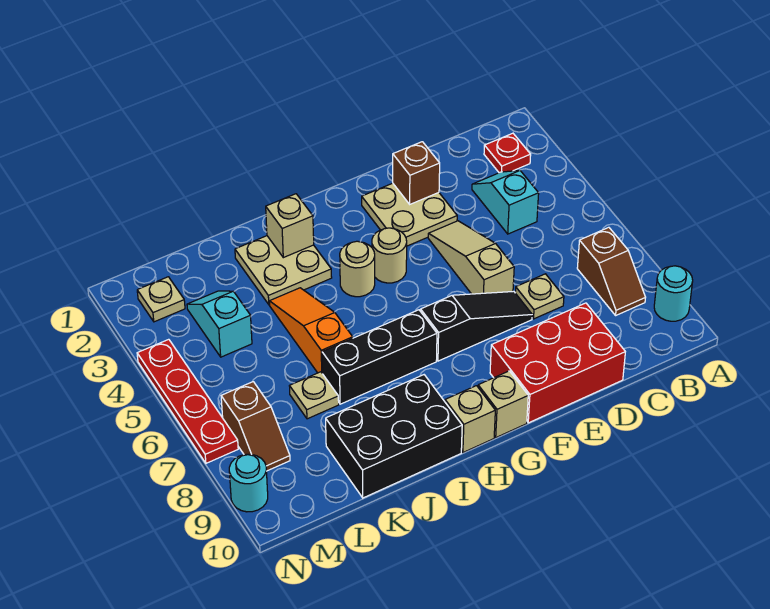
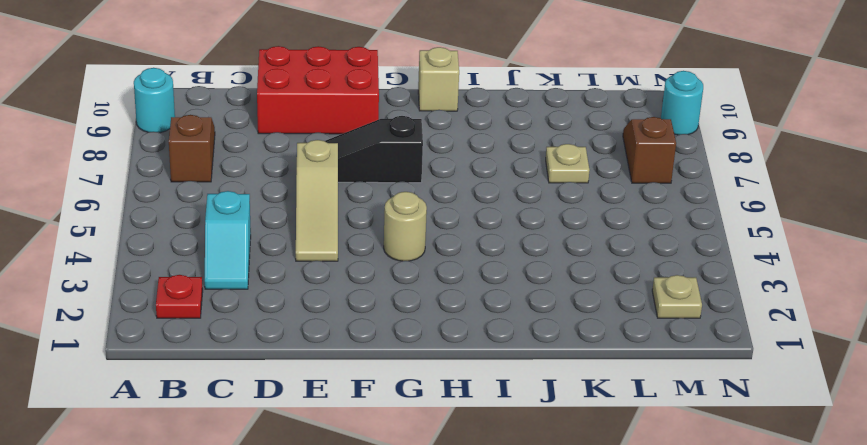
none -> tan 1x1 plate [515,274,564,319]
none -> tan 2x2 plate [362,183,457,246]
none -> tan 1x1 brick [478,371,528,437]

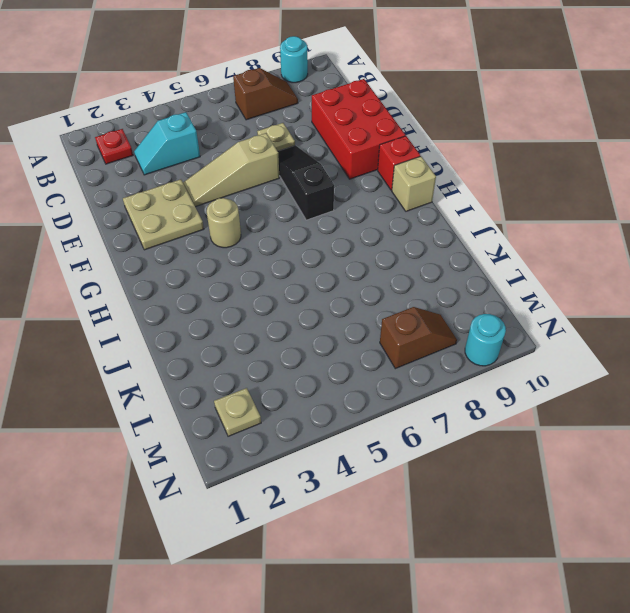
red 1x1 brick [378,136,420,190] -> tan 1x1 brick [478,371,528,437]
none -> tan 1x1 round brick [340,241,375,297]
none -> black 1x3 brick [322,310,437,404]
none -> tan 2x2 plate [235,236,332,305]

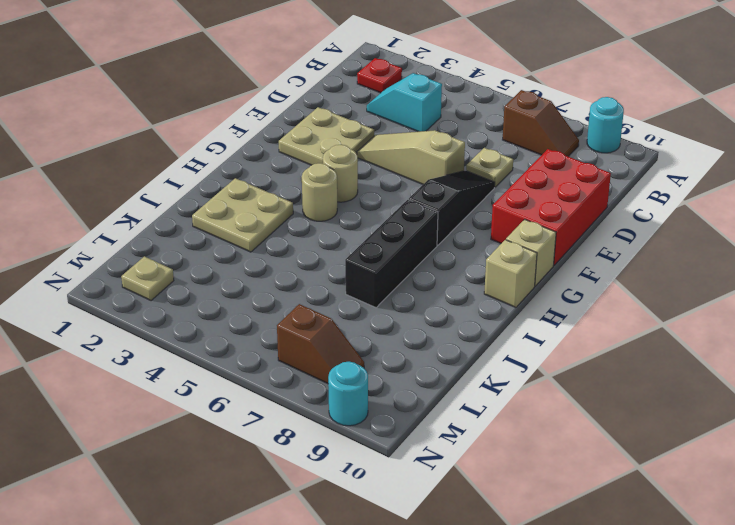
none -> black 2x3 brick [326,375,462,498]
none -> orange 1x3 slope [269,288,353,374]
none -> tan 1x1 plate [290,372,339,419]

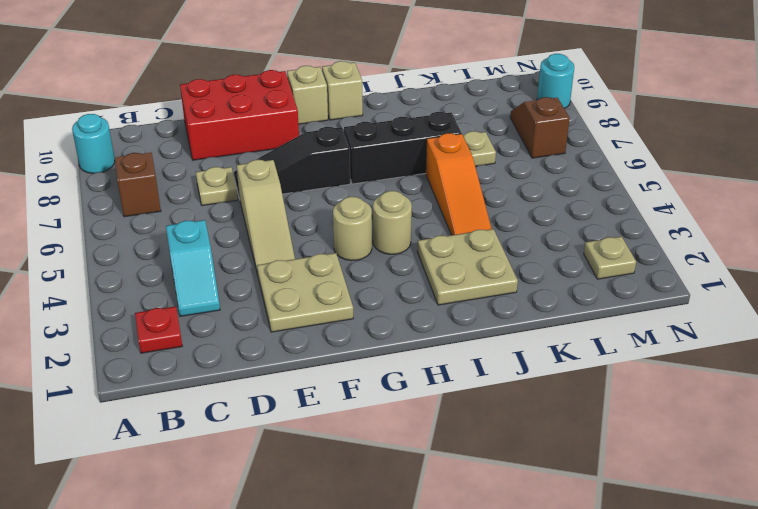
none -> black 2x3 brick [326,375,462,498]
none -> cyan 1x2 slope [187,291,252,357]
none -> red 1x4 plate [137,339,238,463]

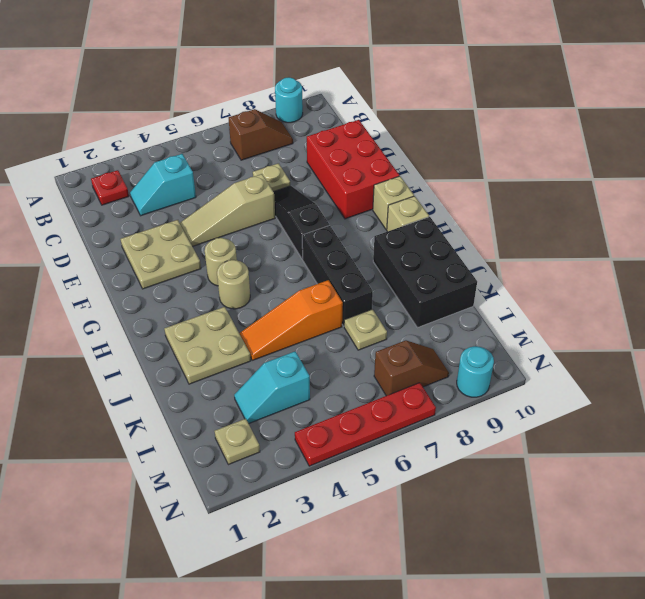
none -> brown 1x1 brick [393,142,440,204]
none -> tan 1x1 brick [266,194,314,258]

